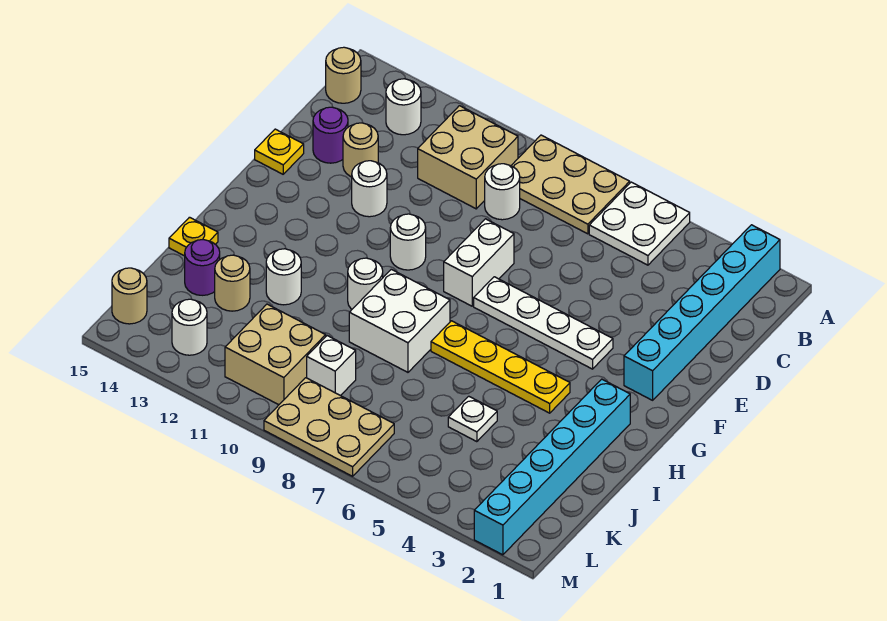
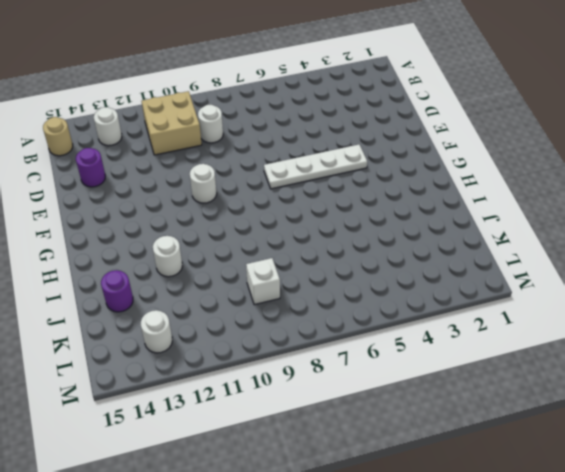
none -> cyan 1x6 brick [624,225,780,400]
none -> white 2x2 plate [589,182,690,265]
none -> tan 2x3 plate [511,135,630,234]

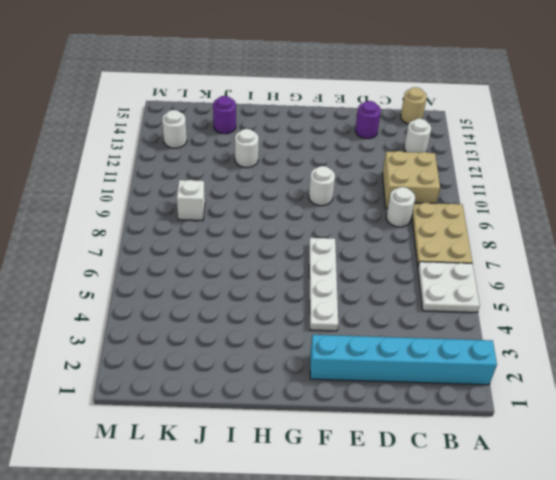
none -> tan 1x1 round brick [343,123,378,177]
none -> white 1x2 brick [444,219,514,306]
none -> white 1x1 round brick [352,161,387,217]

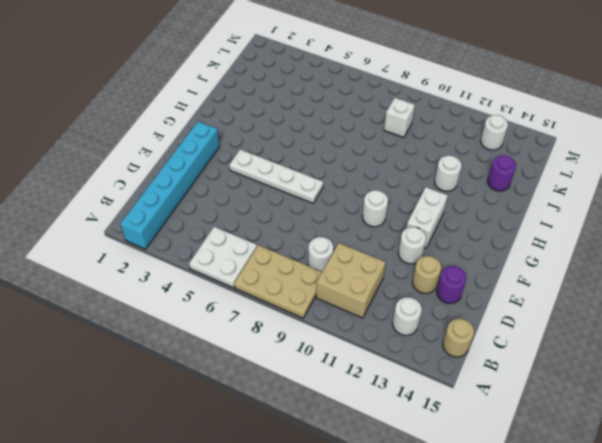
white 1x2 brick [406,187,448,248] -> white 1x2 brick moved to [444,219,514,306]
none -> yellow 1x1 plate [255,129,304,174]
none -> cyan 1x6 brick [474,379,630,555]
none -> yellow 1x4 plate [431,321,570,413]

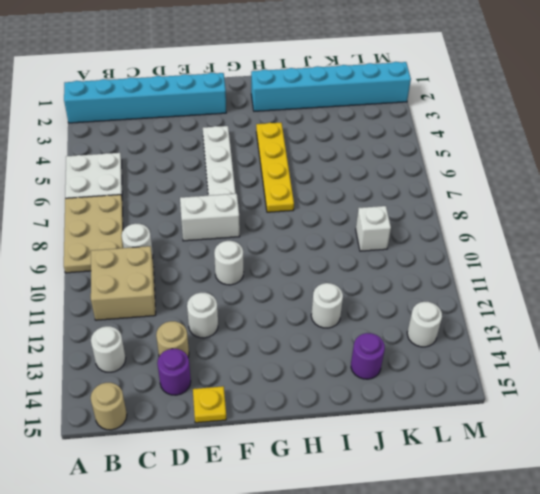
none -> white 2x2 brick [349,269,450,372]
none -> white 1x1 round brick [348,258,383,309]
none -> yellow 1x1 plate [169,217,218,256]

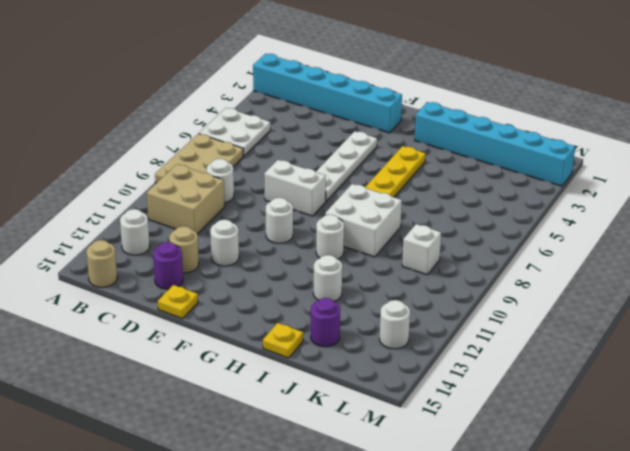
none -> white 1x1 plate [448,396,497,442]
none -> tan 1x1 round brick [215,255,250,311]
none -> tan 2x2 brick [225,304,326,405]

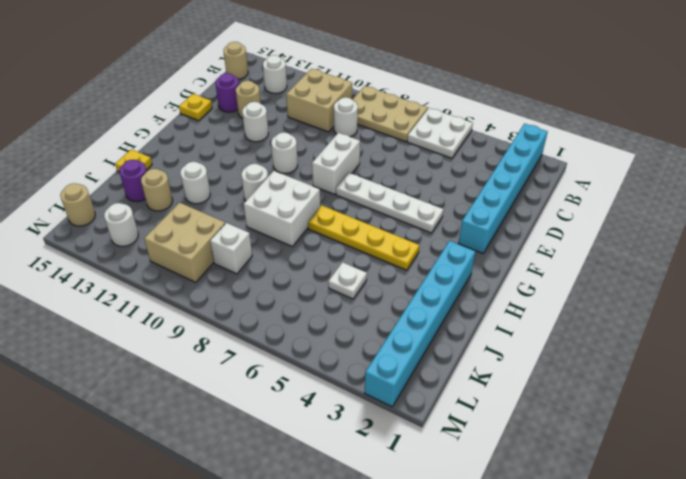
none -> tan 2x3 plate [264,378,394,476]

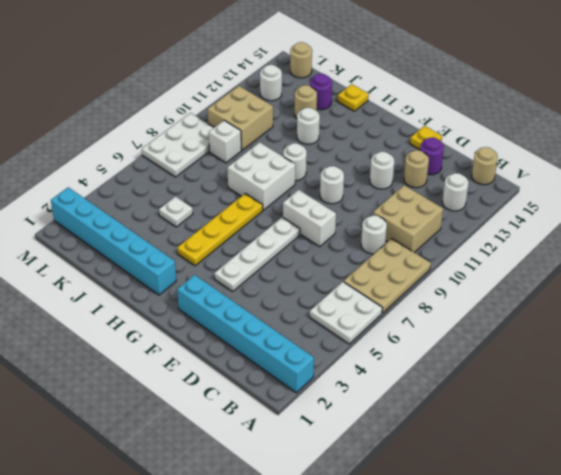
white 2x3 plate [142,113,214,177] -> tan 2x3 plate [264,378,394,476]

